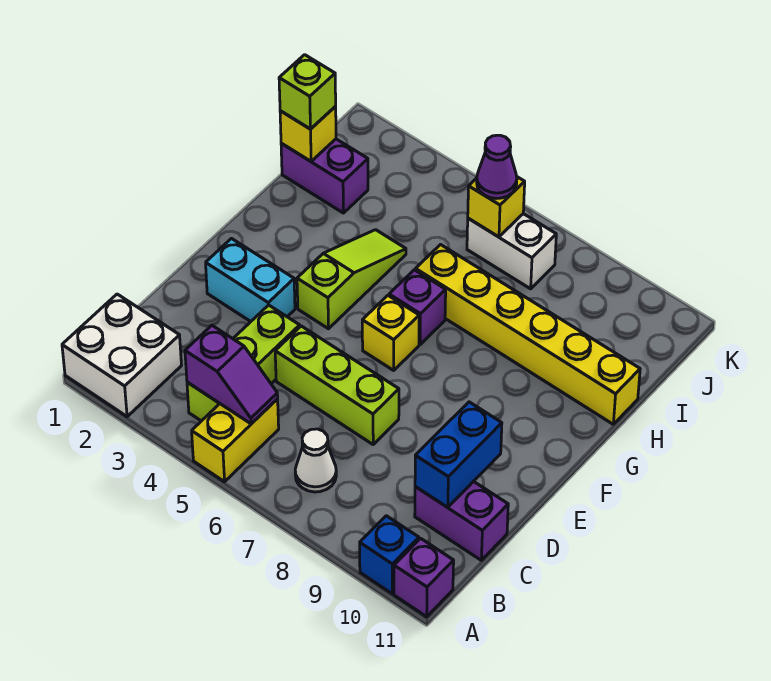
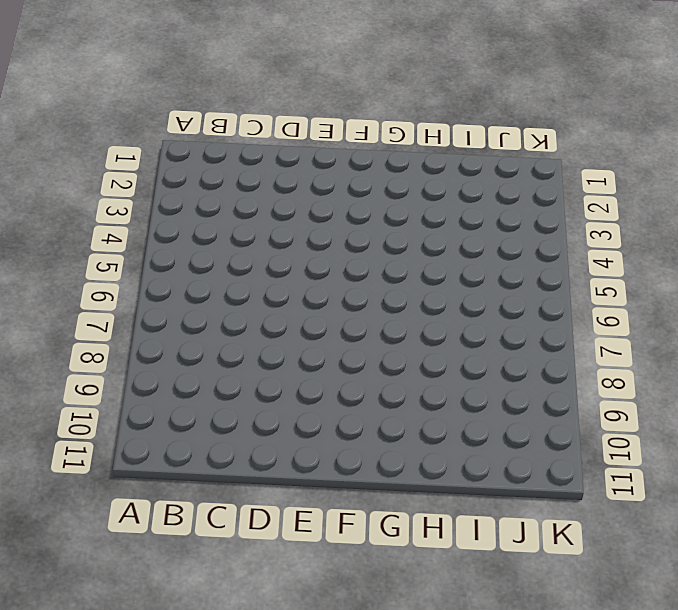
none -> white 2x2 brick [62,294,182,417]
none -> yellow 1x2 brick [192,399,279,482]
none -> blue 1x1 brick [360,516,419,594]

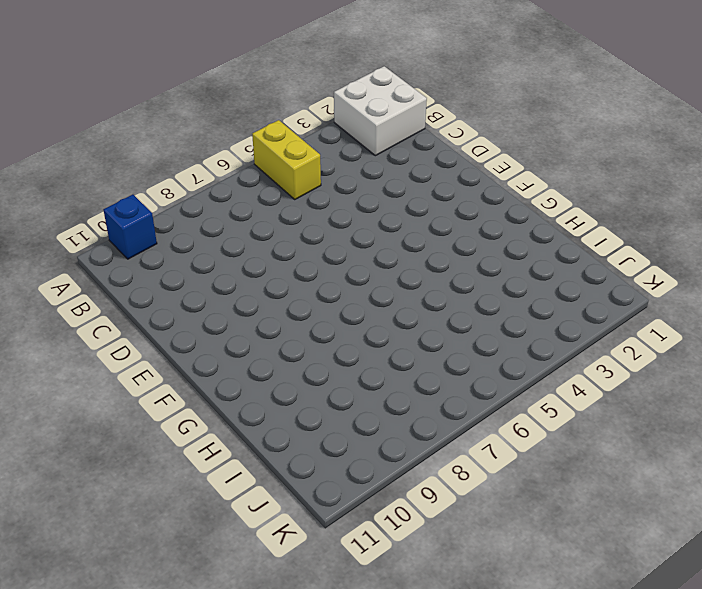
none -> purple 1x1 brick [394,538,454,617]
none -> lime 1x3 brick [187,305,300,421]
none -> white 1x1 cone [295,429,336,492]

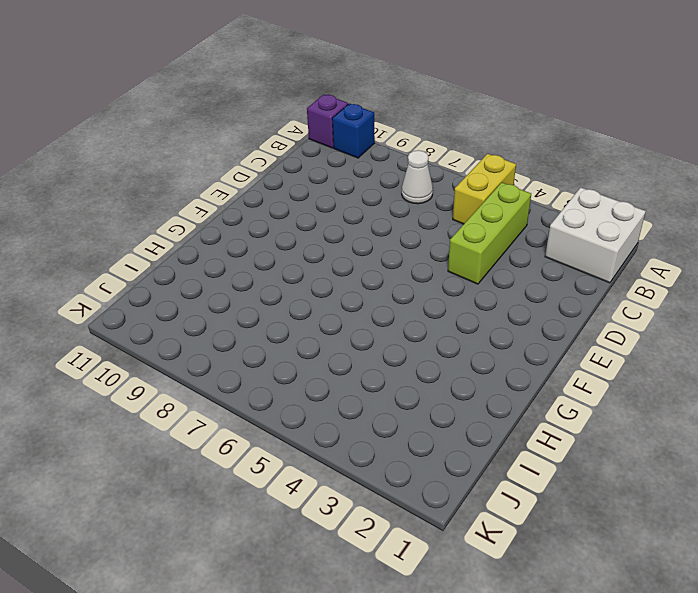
none -> purple 1x2 brick [415,481,508,560]
none -> lime 1x3 brick [275,326,399,444]
none -> cyan 1x2 brick [206,239,295,322]

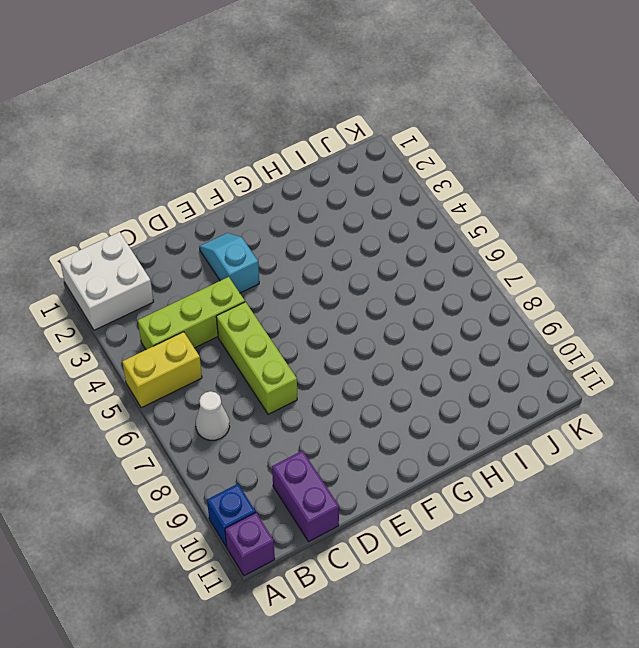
cyan 1x2 slope [199,233,259,293] -> cyan 1x2 brick [206,239,295,322]
none -> lime 1x3 slope [297,230,406,329]
none -> yellow 1x1 brick [362,295,419,370]
none -> purple 1x1 brick [389,270,446,345]

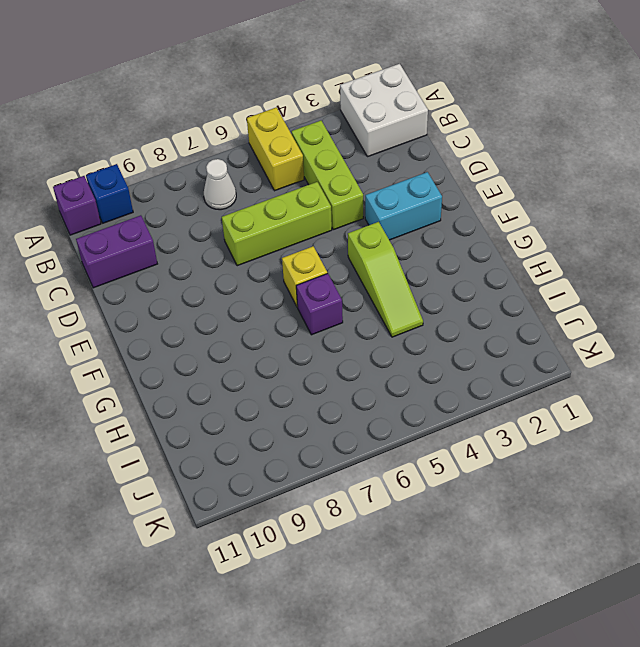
none -> yellow 1x6 brick [416,245,640,424]
none -> purple 1x2 brick [281,139,368,213]
none -> white 1x2 brick [467,214,556,289]

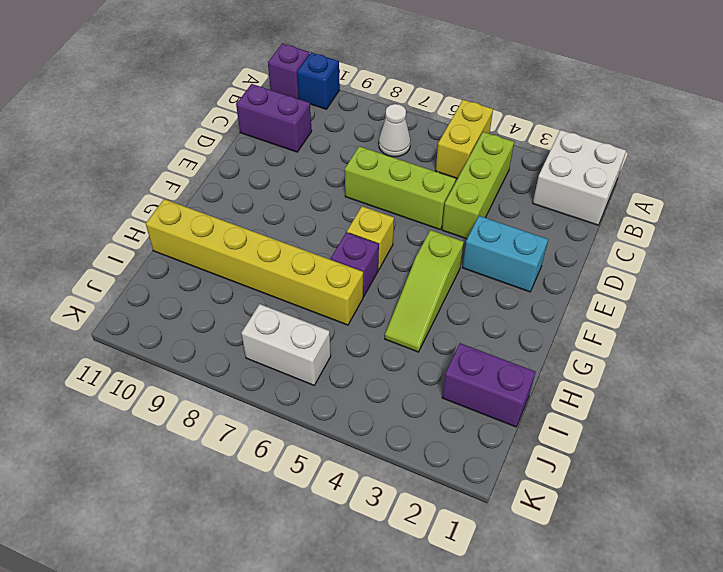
none -> purple 1x2 slope [185,325,278,424]
none -> blue 1x2 brick [415,402,502,507]
none -> yellow 1x1 brick [280,107,336,161]

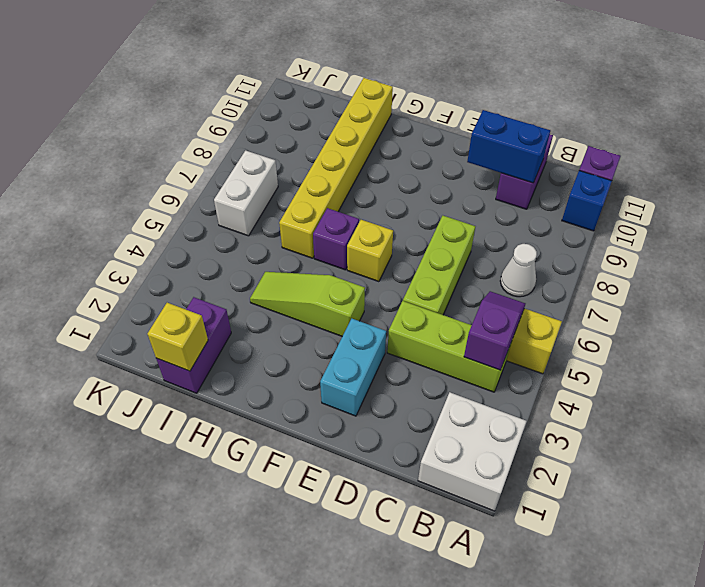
none -> yellow 1x1 brick [468,177,525,237]
none -> lime 1x1 brick [279,55,336,129]
none -> purple 1x1 cone [477,135,517,199]

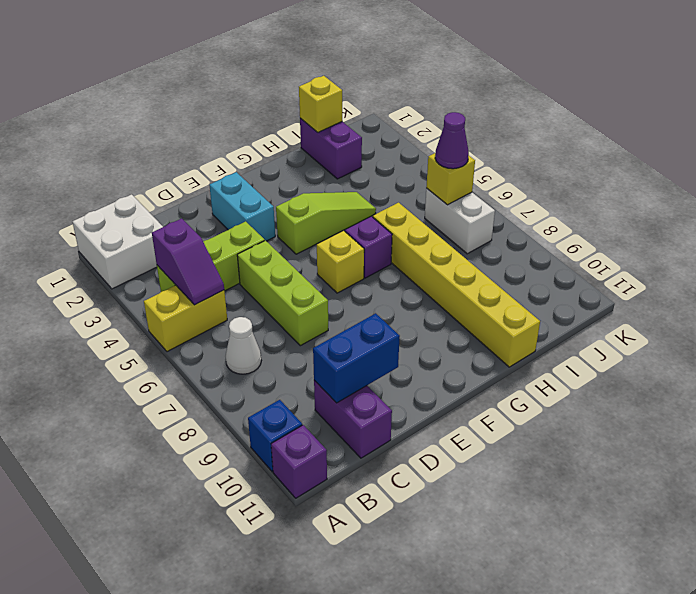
none -> lime 1x1 brick [279,55,336,129]

